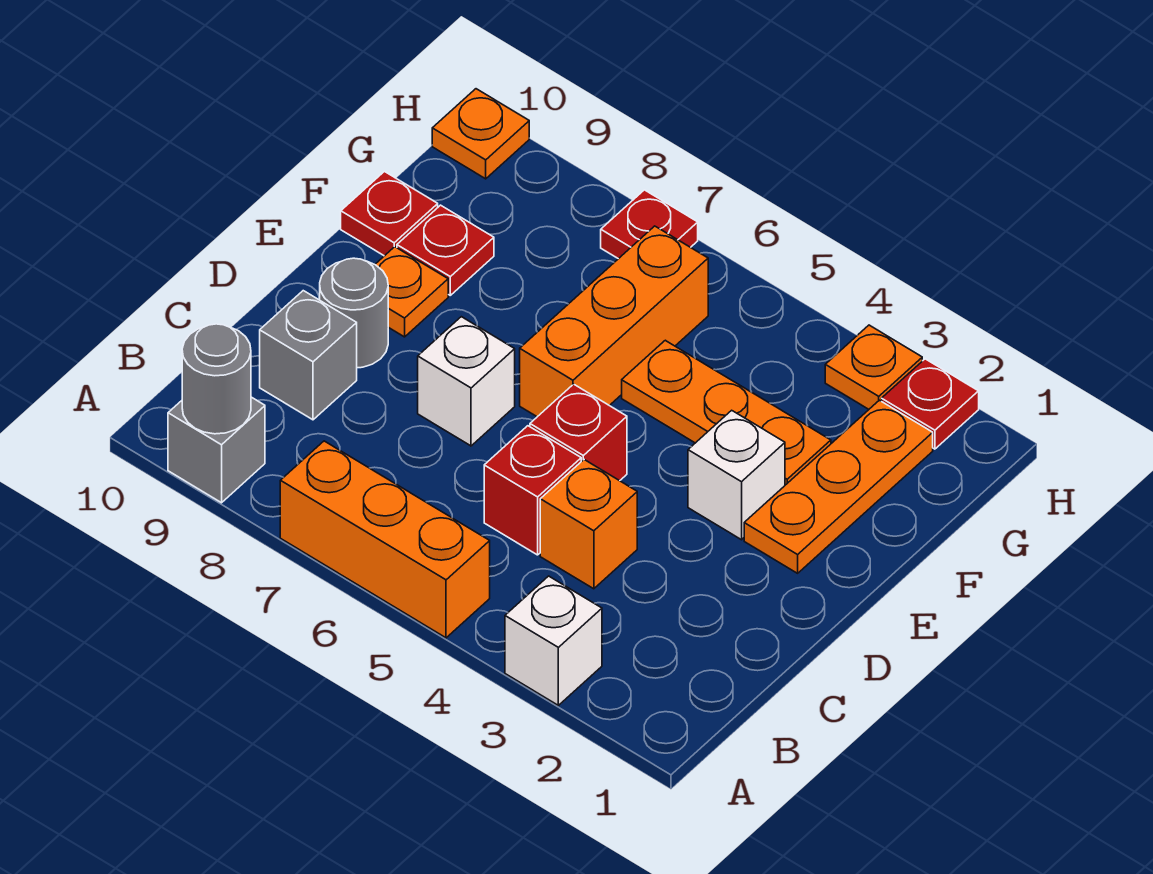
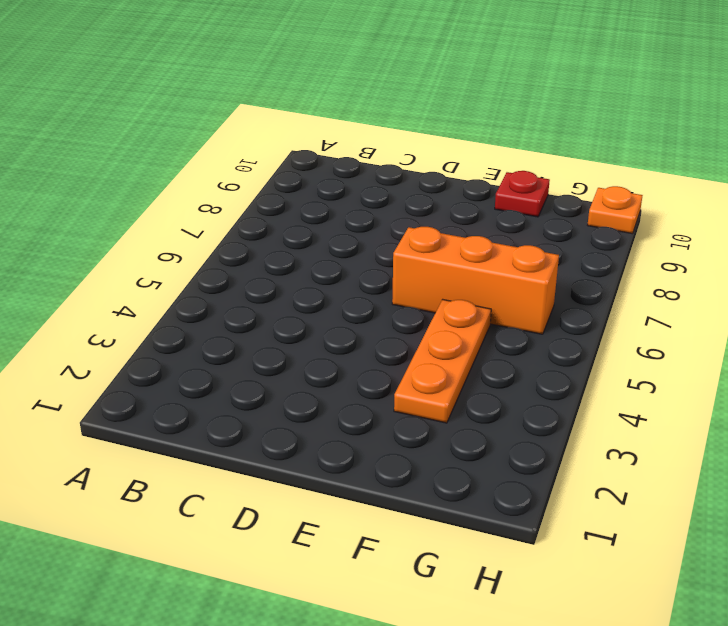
none -> white 1x1 brick [505,576,602,705]
none -> orange 1x3 brick [280,441,490,638]
none -> grey 1x1 brick [168,397,265,503]

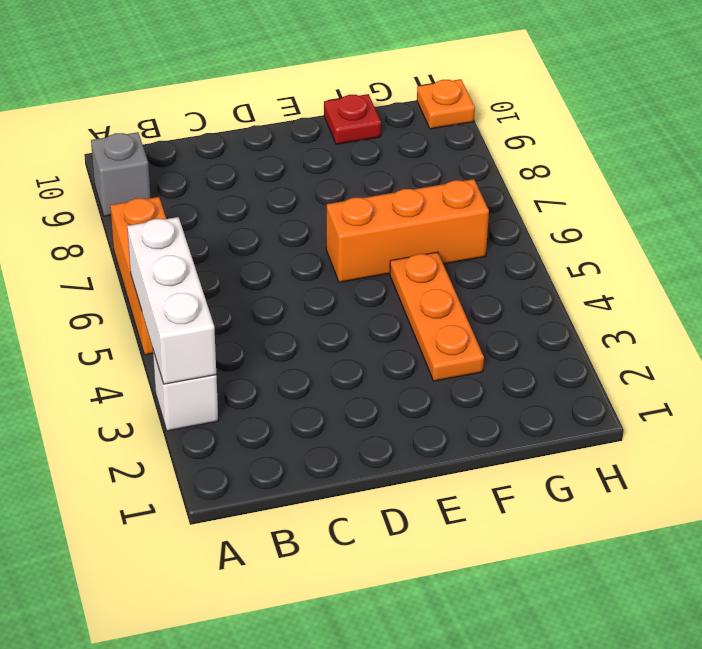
white 1x3 brick [127,217,216,384] -> none
none -> orange 1x1 brick [540,460,637,589]
none -> red 1x1 brick [484,426,581,555]
none -> grey 1x1 brick [260,291,357,420]

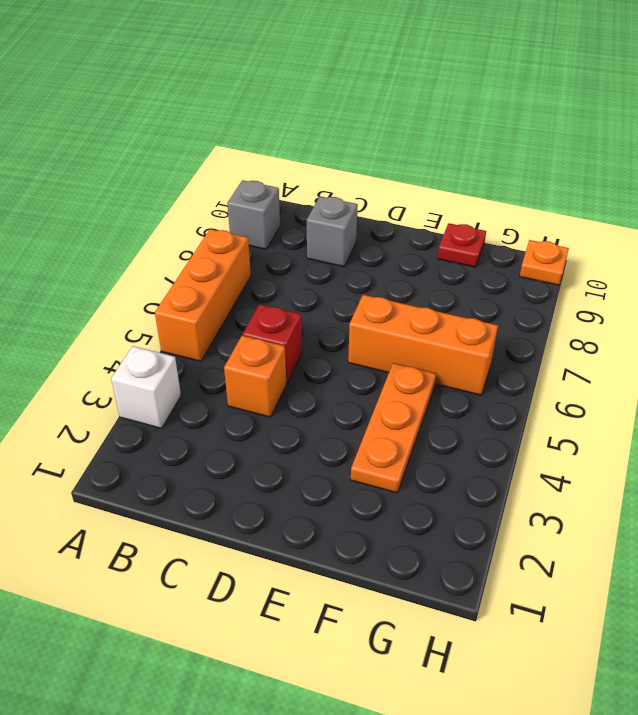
none -> red 1x1 brick [530,384,627,481]
none -> white 1x1 brick [418,317,515,446]
none -> grey 1x1 round brick [320,258,388,368]

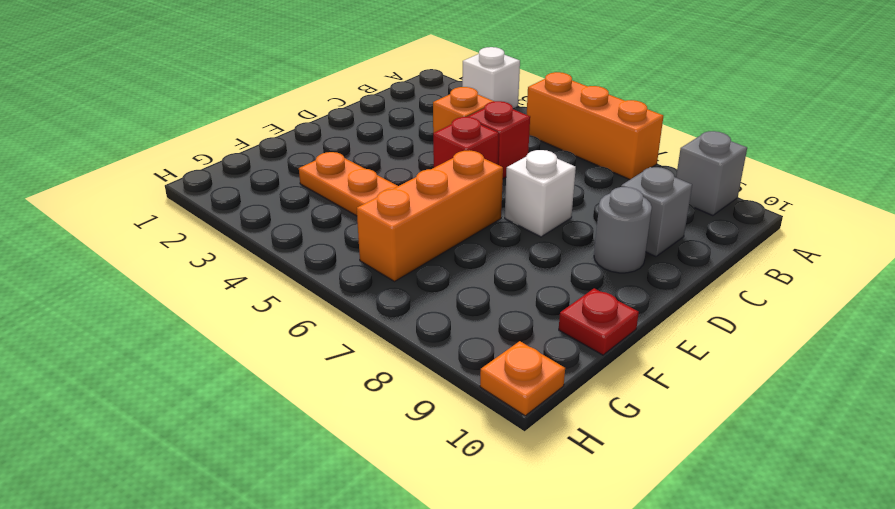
none -> orange 1x3 plate [744,400,933,573]
none -> white 1x1 brick [688,410,785,540]
none -> orange 1x1 plate [375,247,448,337]

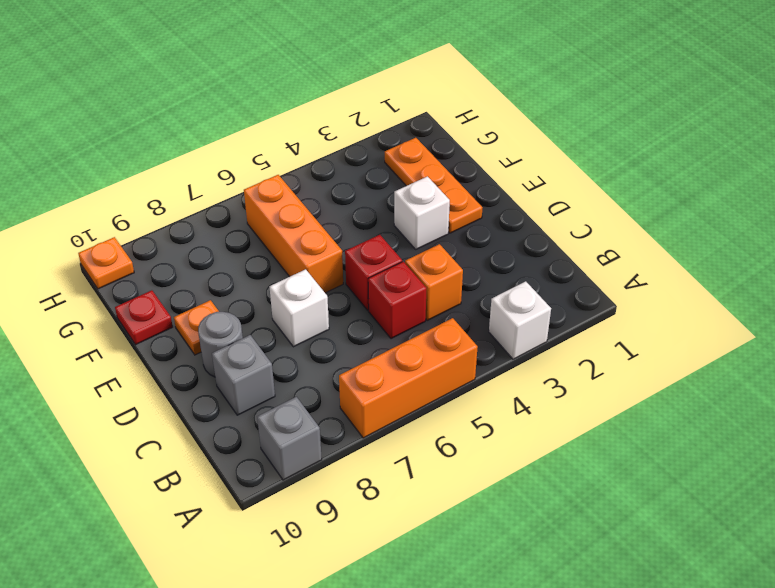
none -> orange 1x3 plate [622,340,831,485]
none -> red 1x1 plate [397,205,494,295]
none -> red 1x1 plate [882,359,979,449]

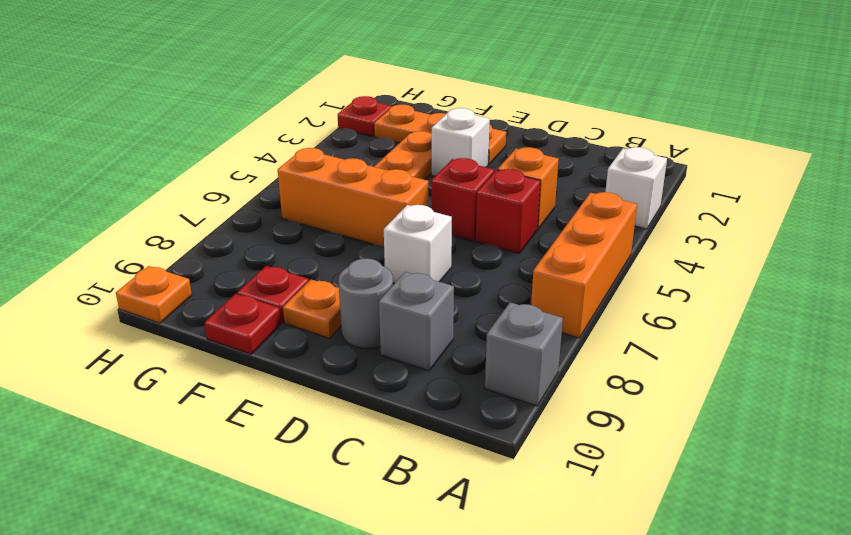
none -> orange 1x1 plate [825,325,922,409]
none -> red 1x1 plate [601,190,698,259]
none -> grey 1x1 round brick [182,324,251,434]

